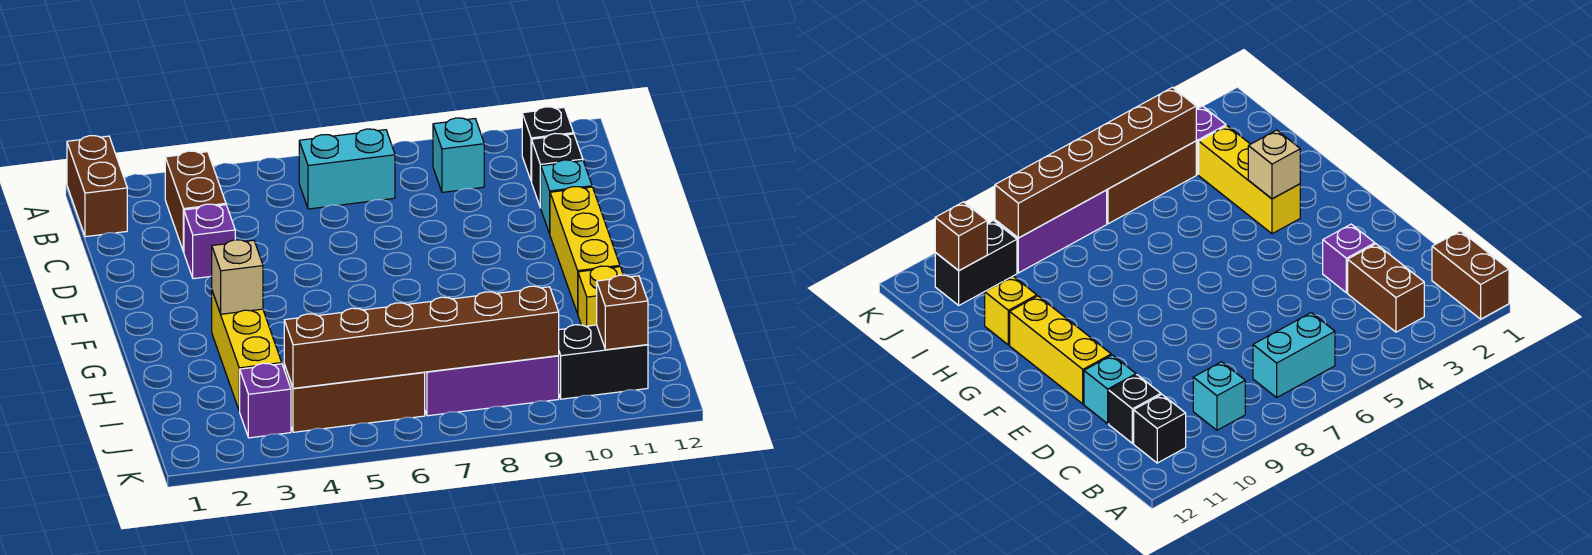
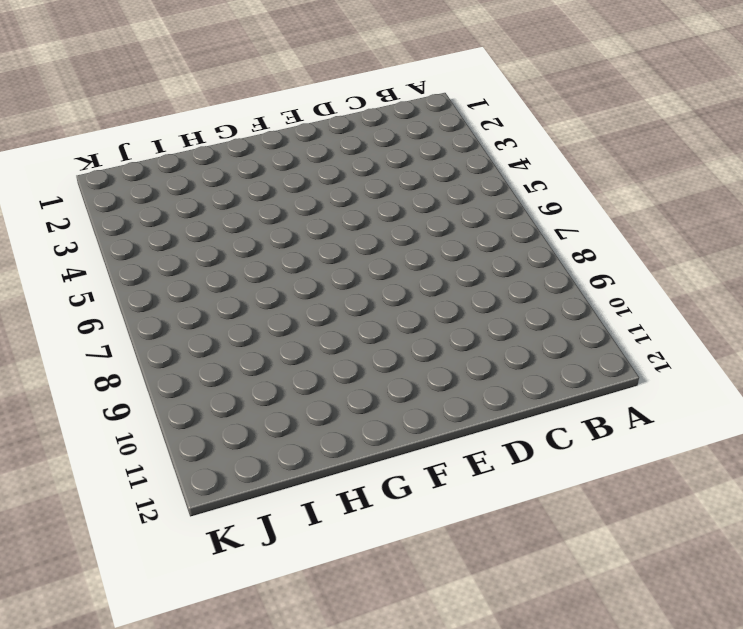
none -> brown 1x2 brick [67,136,127,237]
none -> brown 1x2 brick [165,151,226,252]
none -> cyan 1x2 brick [299,129,395,209]

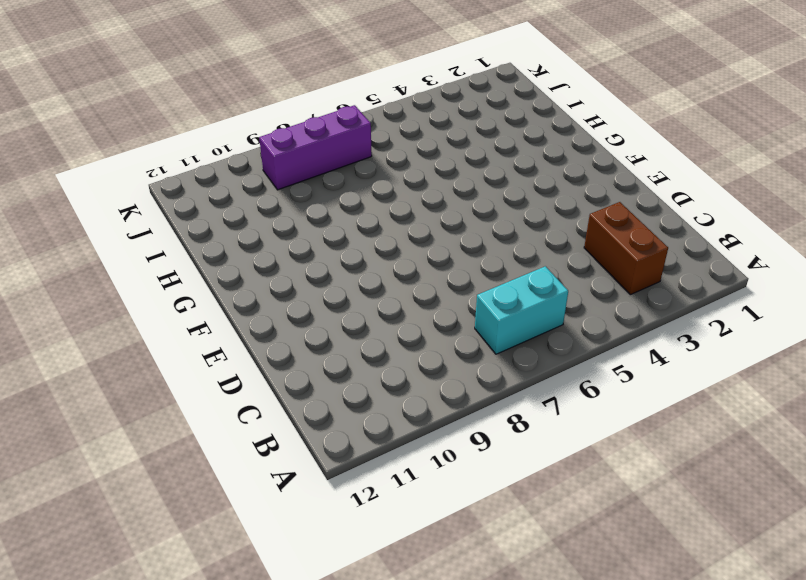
none -> brown 1x2 brick [67,136,127,237]
none -> cyan 1x1 brick [433,118,484,192]
none -> black 1x1 brick [522,107,574,181]

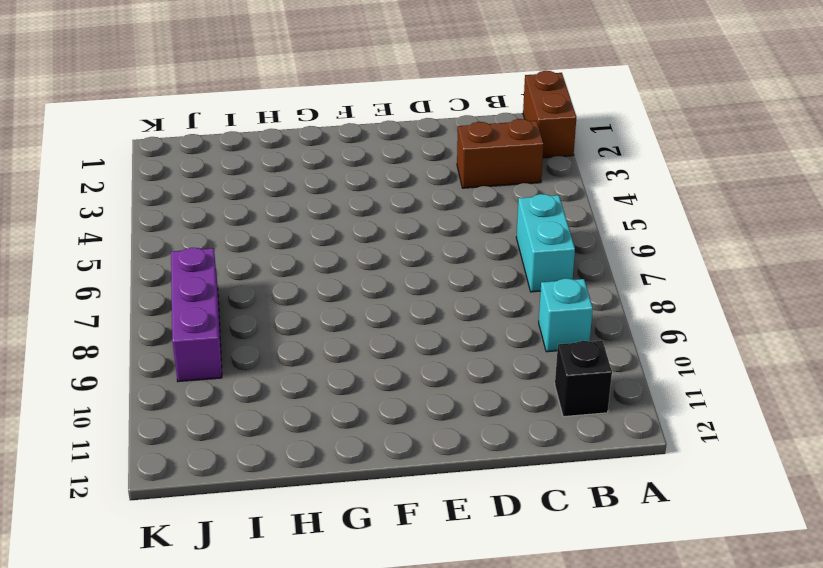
brown 1x2 brick [523,71,576,158] -> brown 1x2 brick turned to [67,136,127,237]
none -> black 1x1 brick [532,133,583,208]
none -> purple 1x1 brick [184,204,235,279]
none -> cyan 1x1 brick [541,160,592,234]

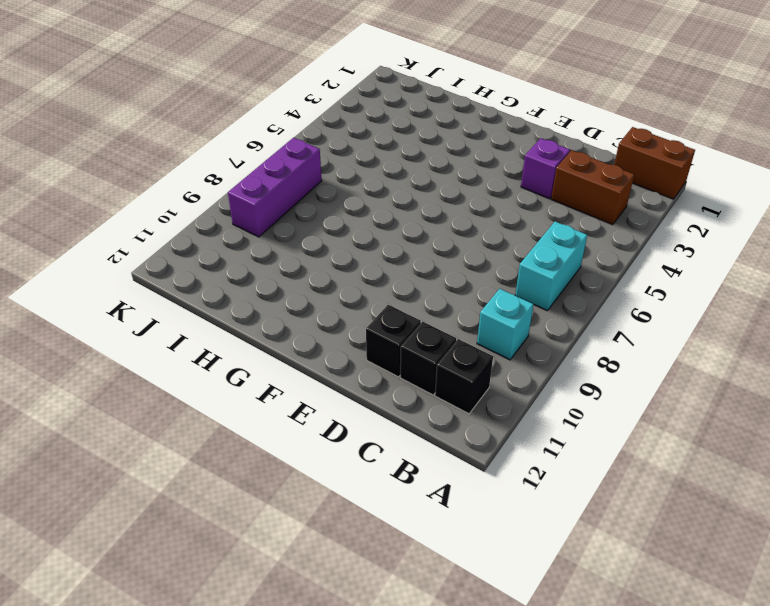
black 1x1 brick [366,305,421,377] -> cyan 1x1 brick [541,160,592,234]
none -> yellow 1x3 brick [550,187,620,314]
none -> yellow 1x3 brick [212,291,282,411]
none -> yellow 1x1 brick [578,266,623,326]

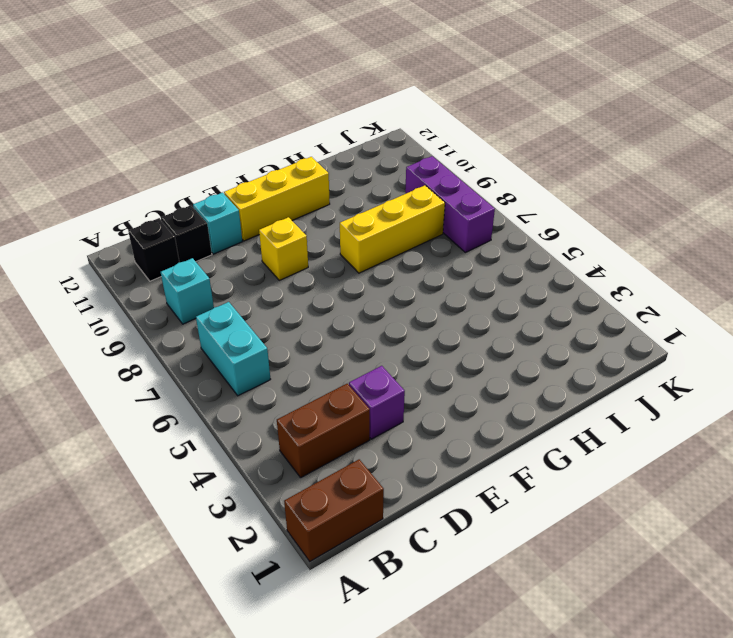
yellow 1x1 brick [259,217,308,280] -> yellow 1x1 brick moved to [578,266,623,326]
yellow 1x3 brick [340,185,445,273] -> yellow 1x3 brick moved to [212,291,282,411]
none -> purple 1x1 brick [240,363,291,438]
none -> brown 1x3 brick [284,365,425,432]
none -> black 1x2 brick [559,325,648,399]

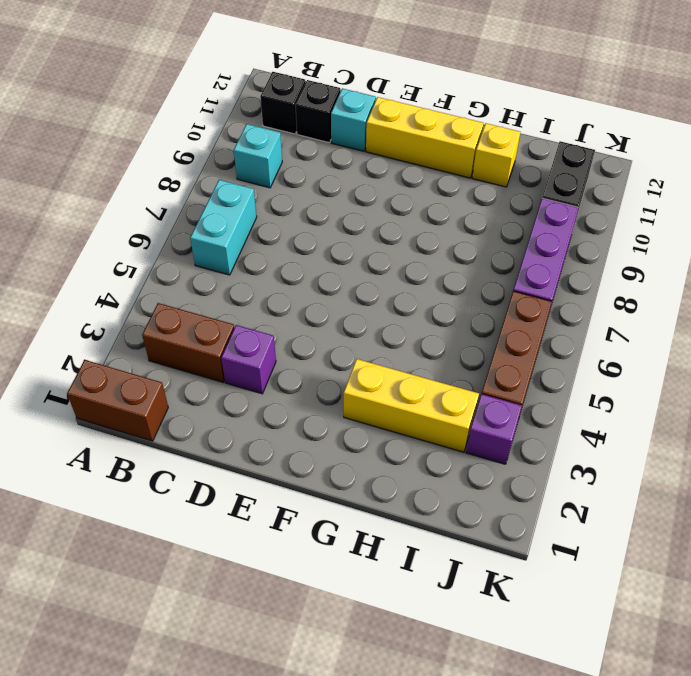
none -> tan 1x1 brick [212,240,263,314]
none -> brown 1x6 brick [284,286,559,388]
none -> brown 1x1 brick [597,275,648,350]

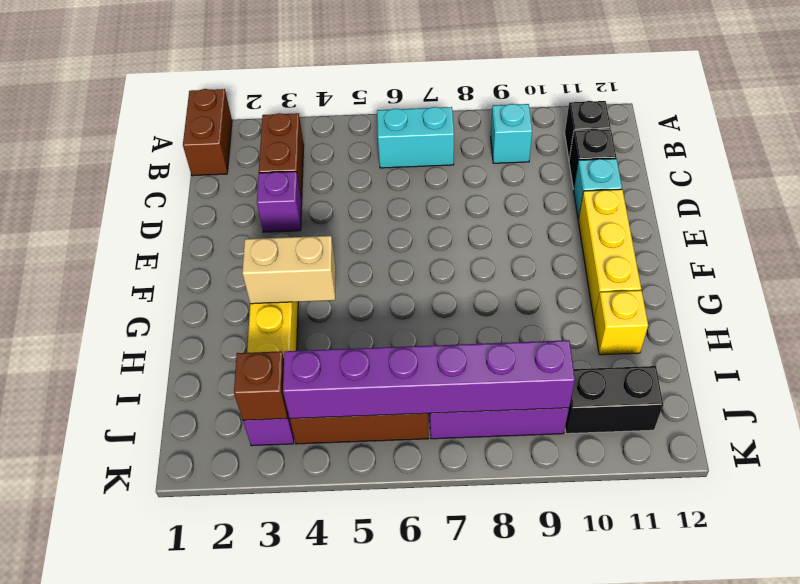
tan 1x2 brick [242,236,336,304] -> tan 1x1 brick [212,240,263,314]
brown 1x1 brick [234,351,288,420] -> brown 1x1 brick moved to [597,275,648,350]
purple 1x6 brick [283,340,575,419] -> brown 1x6 brick [284,286,559,388]

